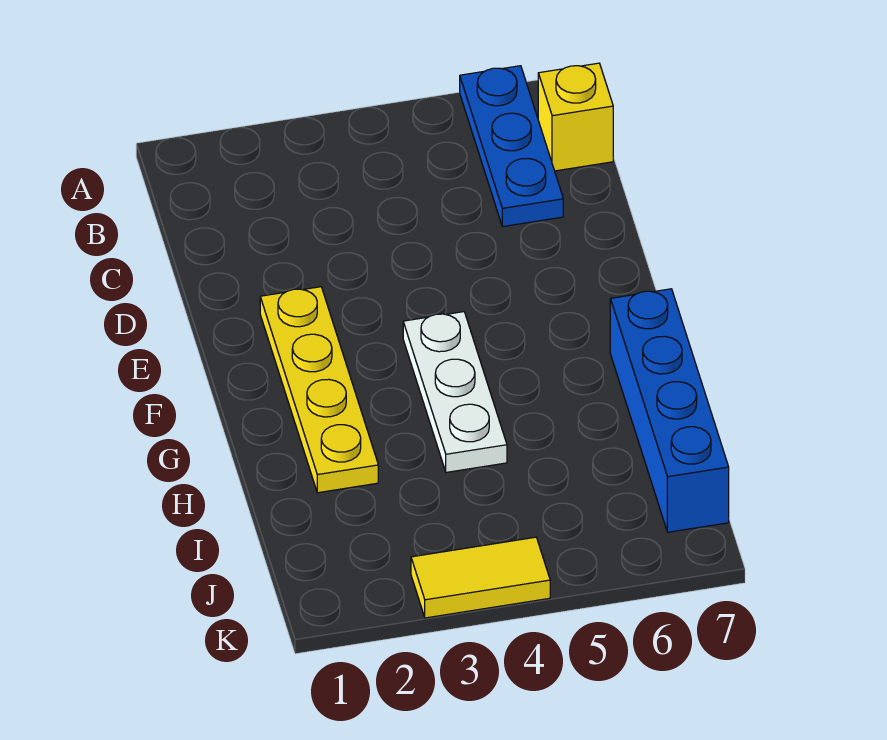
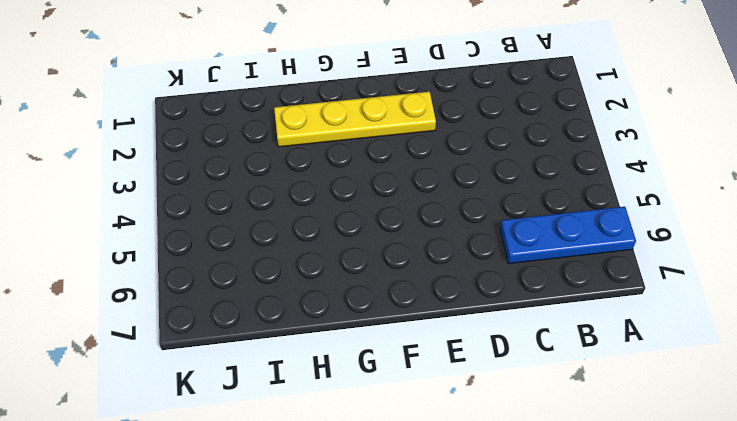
none -> yellow 1x1 brick [538,63,613,171]
none -> white 1x3 plate [403,312,507,472]

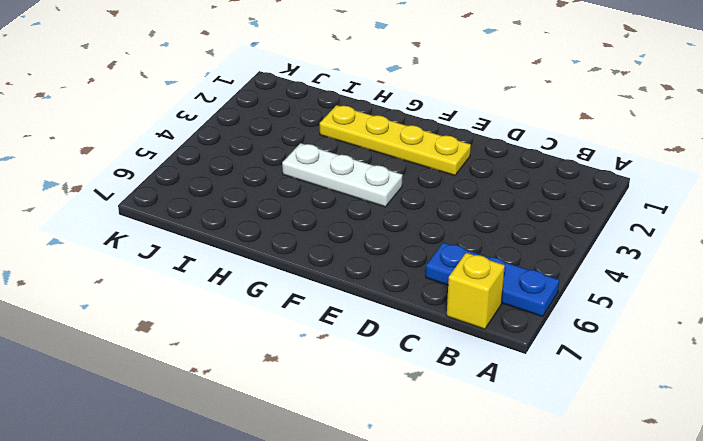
none -> blue 1x4 brick [610,289,729,532]
none -> yellow 1x2 tile [411,537,550,618]

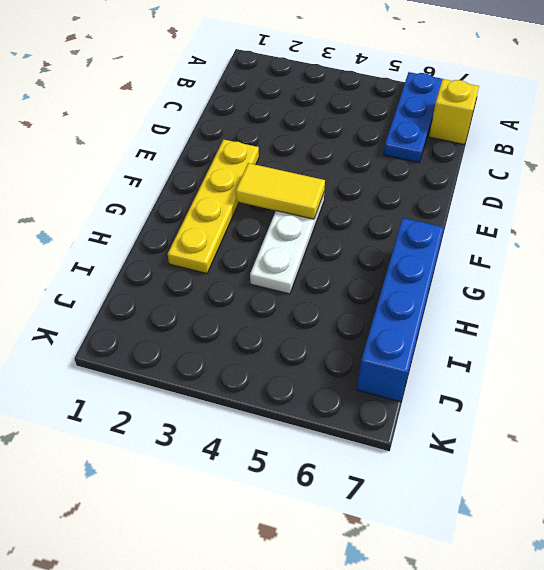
yellow 1x2 tile [236,163,325,219] -> yellow 1x2 tile moved to [411,537,550,618]

